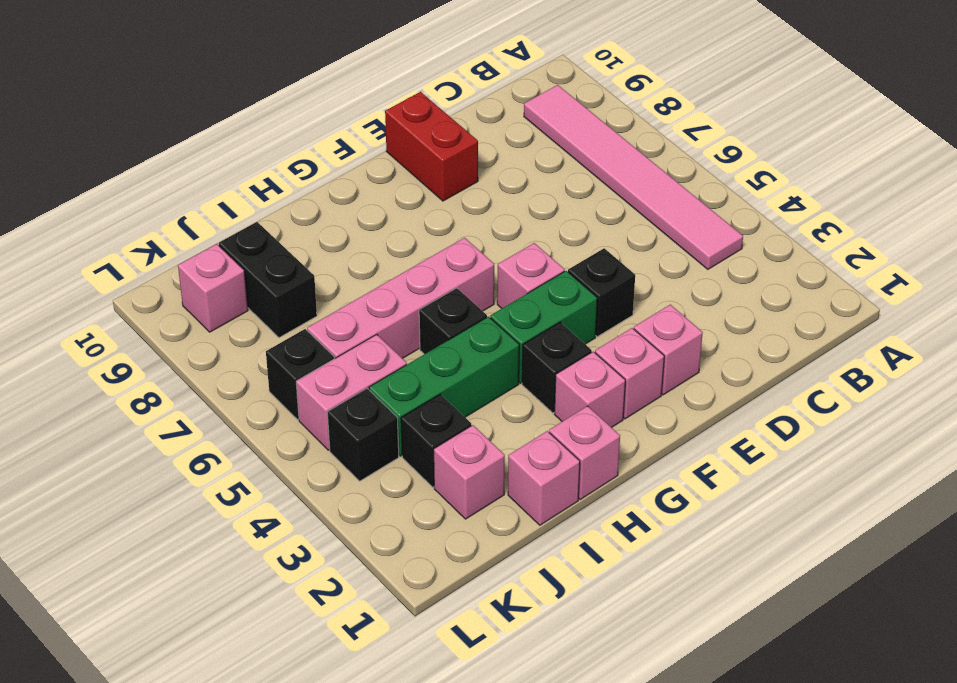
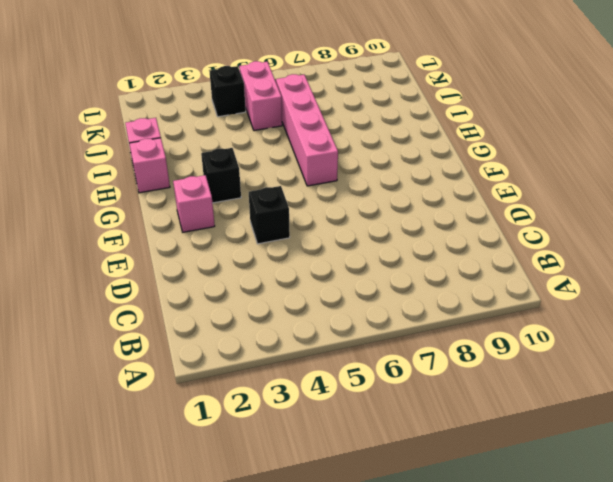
none -> pink 1x6 tile [524,85,743,269]
none -> pink 1x1 brick [634,305,703,395]
none -> red 1x2 brick [385,92,478,201]

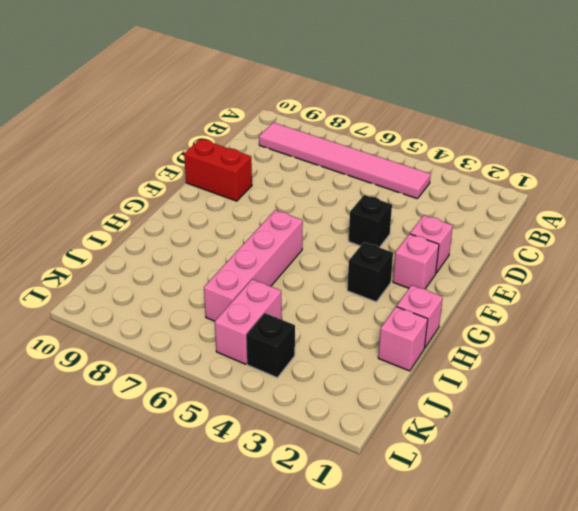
none -> green 1x2 brick [490,271,597,383]
none -> pink 1x1 brick [497,243,565,308]
none -> pink 1x1 brick [555,352,625,427]

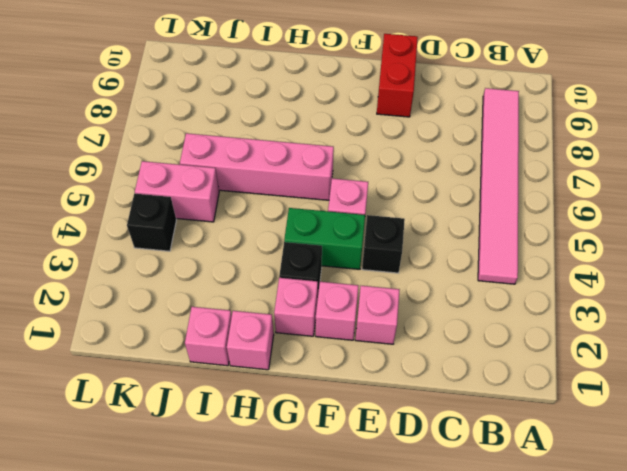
none -> green 1x3 brick [369,317,519,456]
none -> black 1x1 brick [419,288,487,354]
none -> pink 1x1 brick [434,425,505,519]

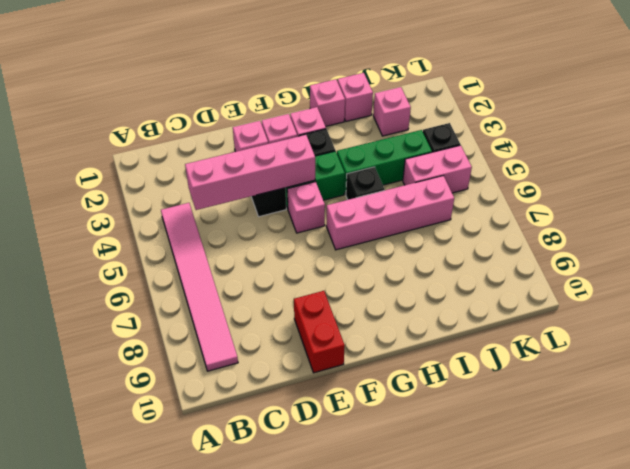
pink 1x4 brick [185,135,315,210] -> none
none -> black 1x1 brick [401,394,471,487]
none -> black 1x2 brick [219,222,317,338]
none -> black 1x1 brick [266,329,334,420]

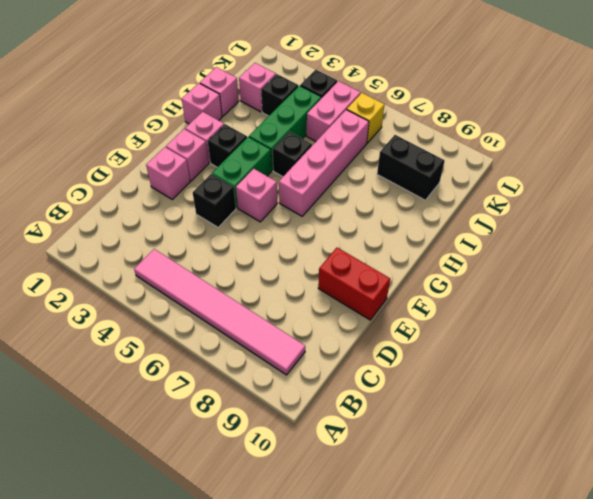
yellow 1x1 brick [347,93,385,143] -> black 1x1 brick [266,329,334,420]
none -> pink 1x1 brick [178,244,248,332]

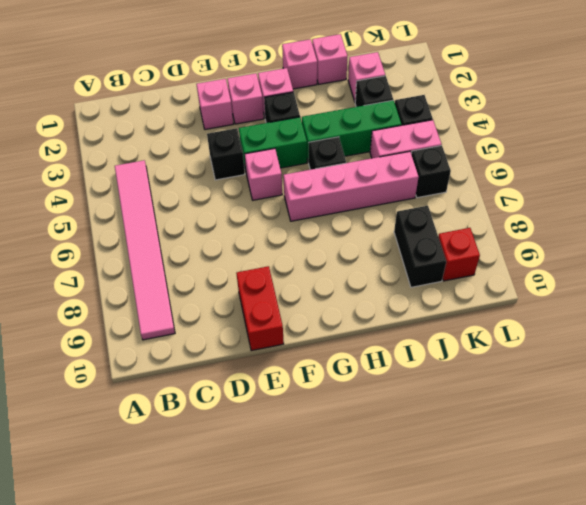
red 1x1 brick [438,228,480,281] -> pink 1x1 brick [178,244,248,332]

